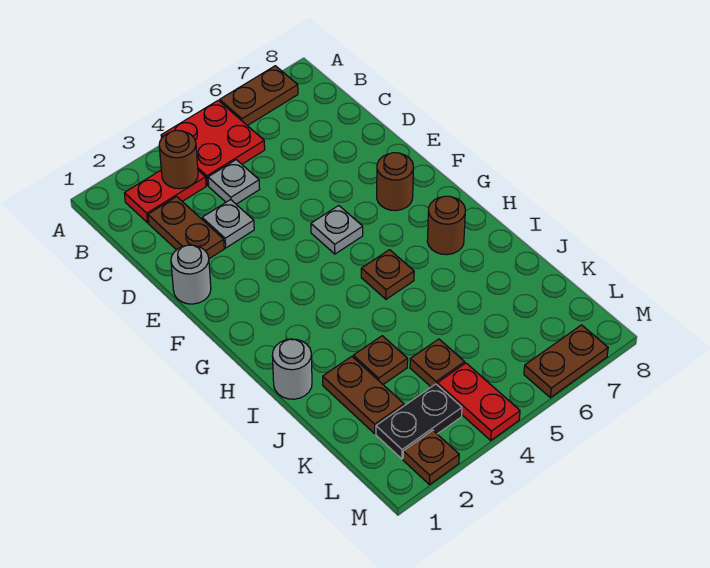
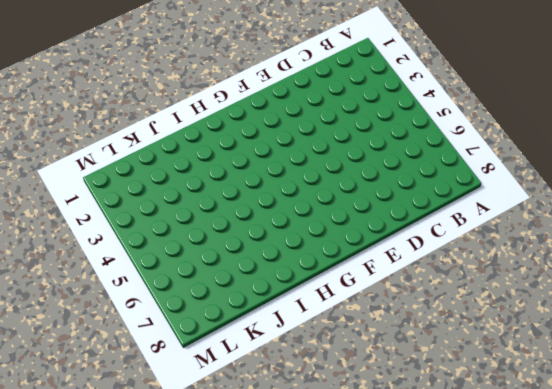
none -> red 2x2 plate [161,100,265,185]
none -> brown 1x2 plate [220,66,298,126]
none -> red 1x2 plate [124,170,206,223]

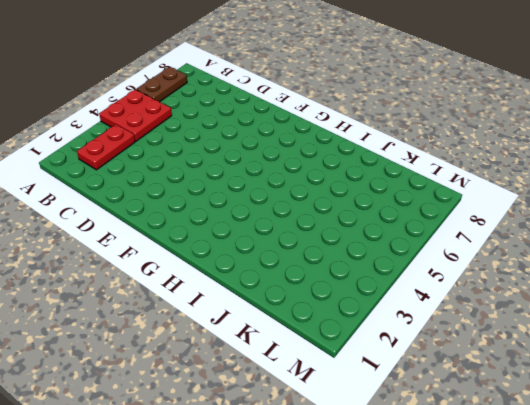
none -> brown 1x2 plate [148,197,224,259]
none -> grey 1x1 plate [208,160,260,204]
none -> grey 1x1 plate [202,200,254,248]

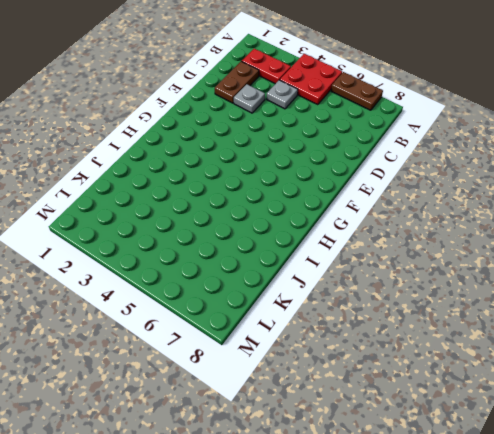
none -> grey 1x1 round brick [171,245,211,304]
none -> grey 1x1 plate [311,206,363,254]
none -> brown 1x1 round brick [377,153,413,211]

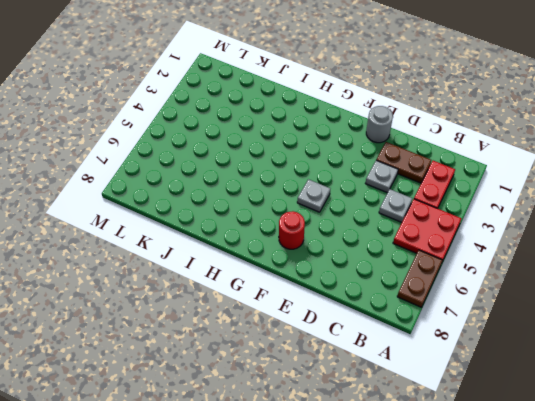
red 1x1 round brick [279,211,305,249] -> brown 1x1 round brick [377,153,413,211]
none -> brown 1x1 plate [361,250,414,299]
none -> brown 1x1 round brick [427,196,465,255]
none -> grey 1x1 round brick [272,339,312,399]

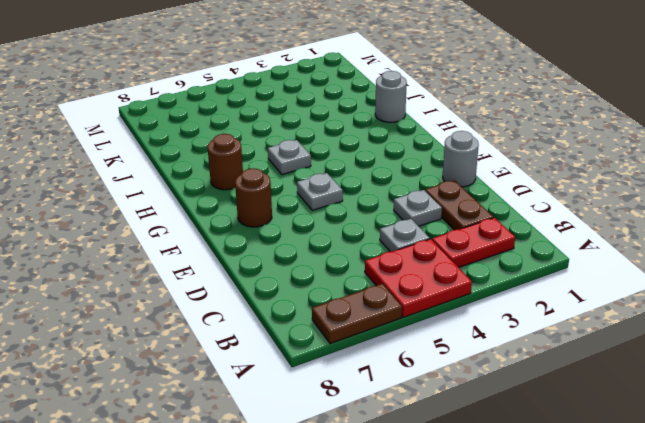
grey 1x1 plate [268,140,311,175] -> brown 1x1 plate [361,250,414,299]
none -> brown 1x2 plate [323,356,404,434]
none -> brown 1x1 plate [353,336,408,384]
none -> brown 1x1 plate [410,339,465,387]

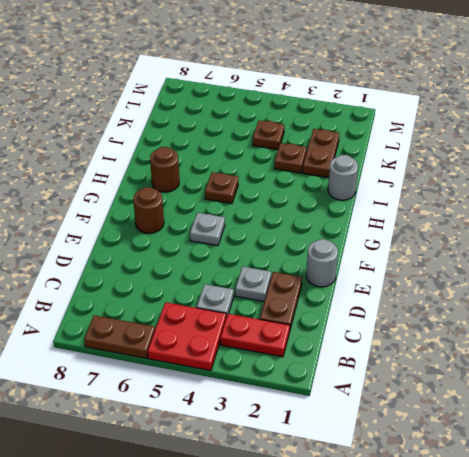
none -> black 1x2 plate [376,384,462,459]
none -> red 1x2 plate [437,363,520,440]
none -> brown 1x1 plate [403,430,459,485]

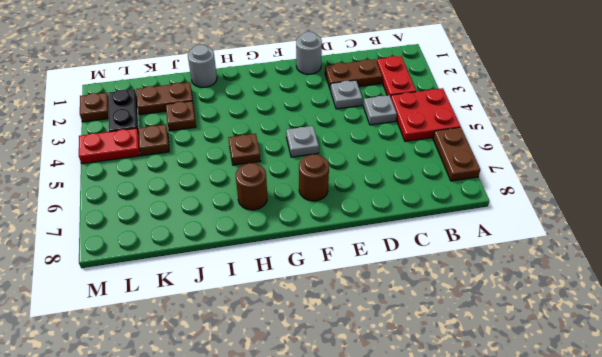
none -> brown 1x2 plate [524,325,608,398]
none -> brown 1x1 round brick [159,130,198,189]

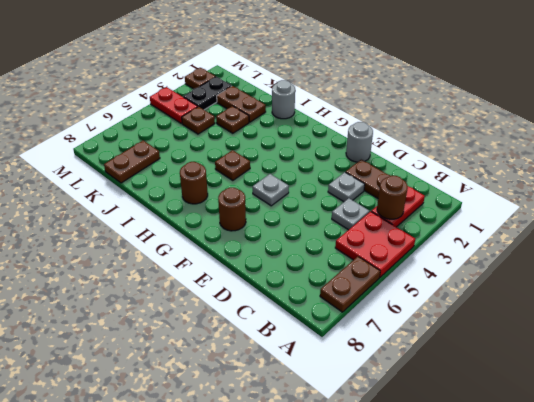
brown 1x2 plate [104,141,160,183] -> brown 1x2 plate moved to [524,325,608,398]

